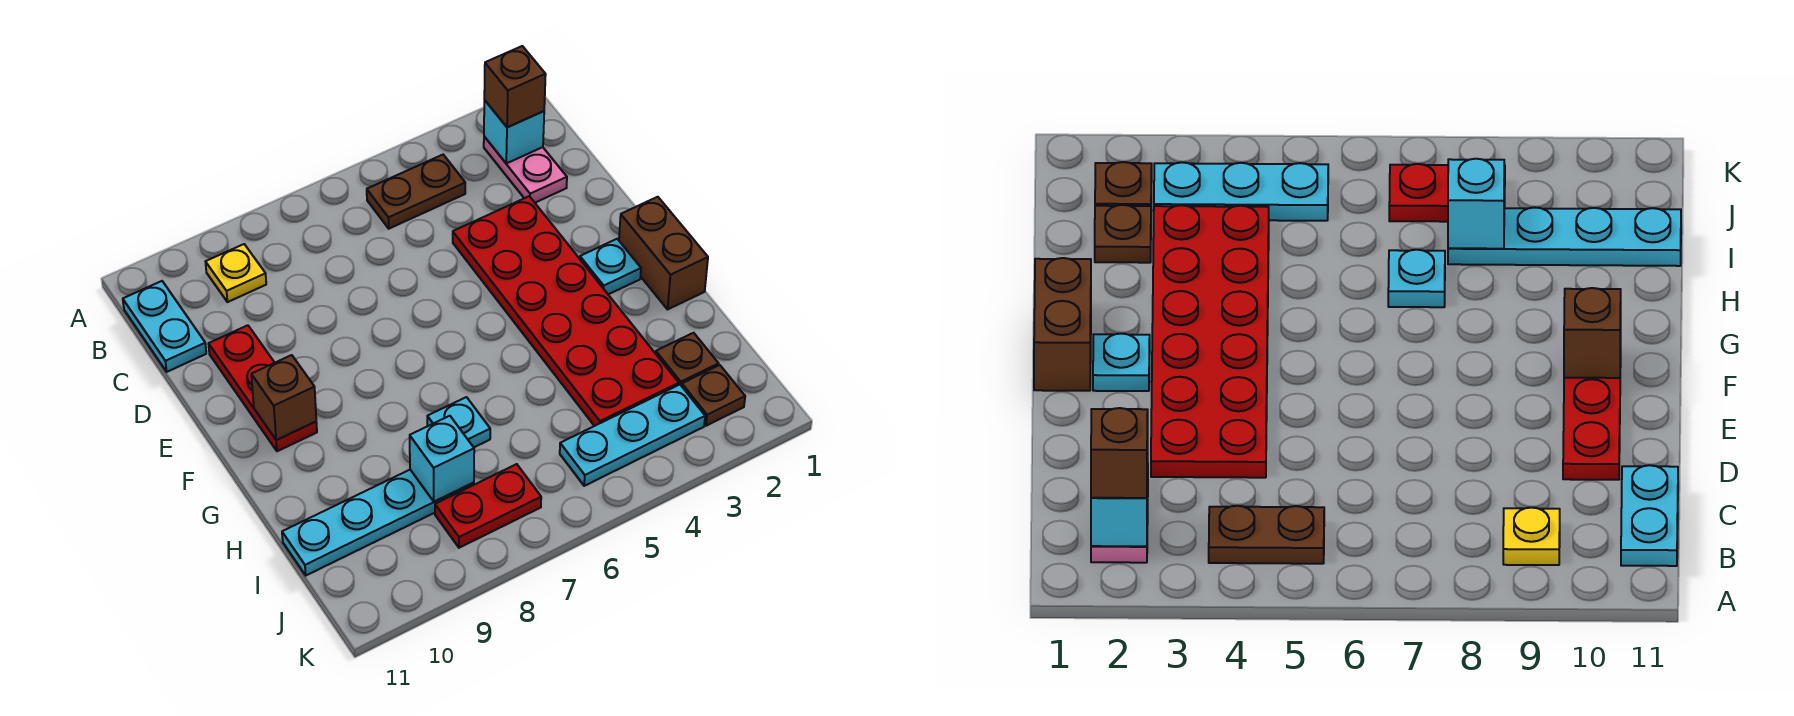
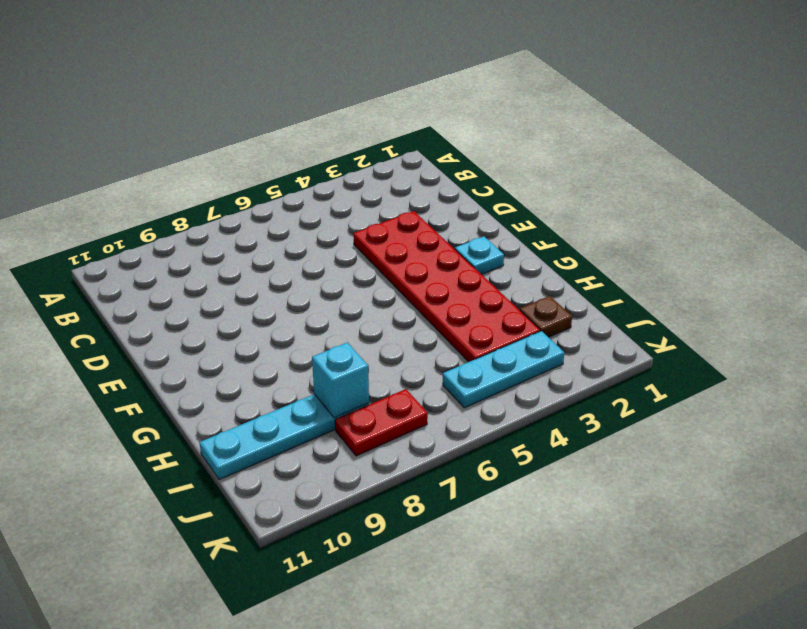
none -> pink 1x2 plate [484,137,567,203]
none -> brown 1x2 plate [367,155,465,229]
none -> yellow 1x1 plate [206,244,266,302]

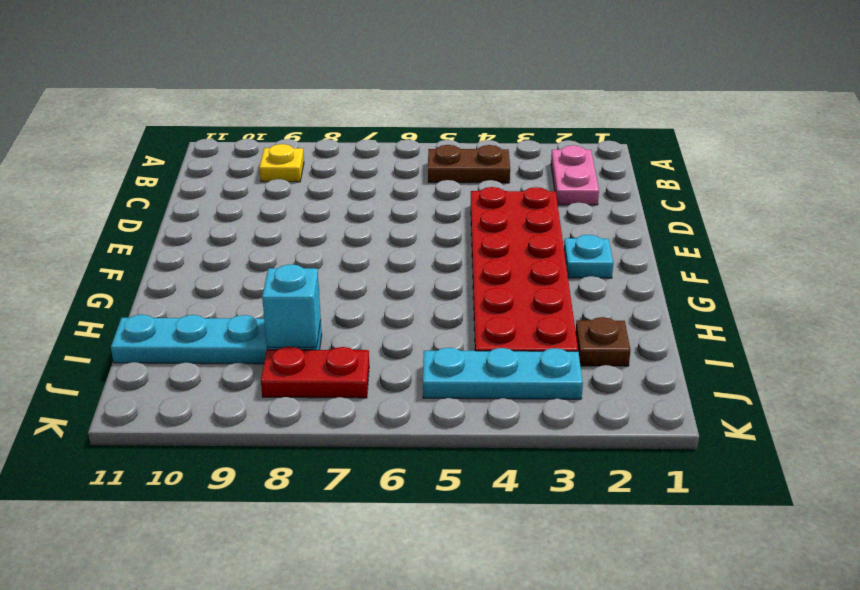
none -> cyan 1x2 plate [123,281,206,372]
none -> red 1x3 plate [209,325,317,451]
none -> brown 1x2 brick [619,197,708,309]

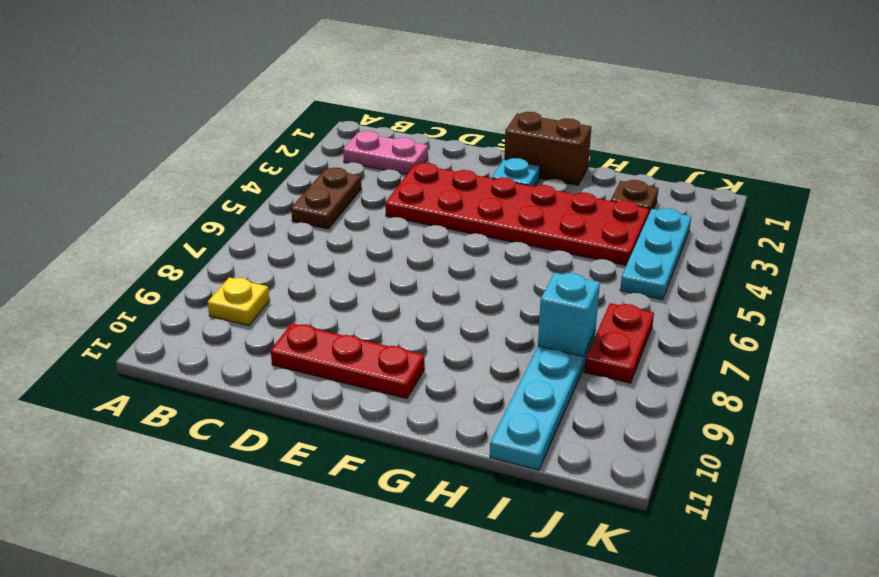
none -> cyan 1x2 plate [123,281,206,372]
none -> cyan 1x1 plate [427,397,490,447]
none -> brown 1x1 plate [682,365,745,426]

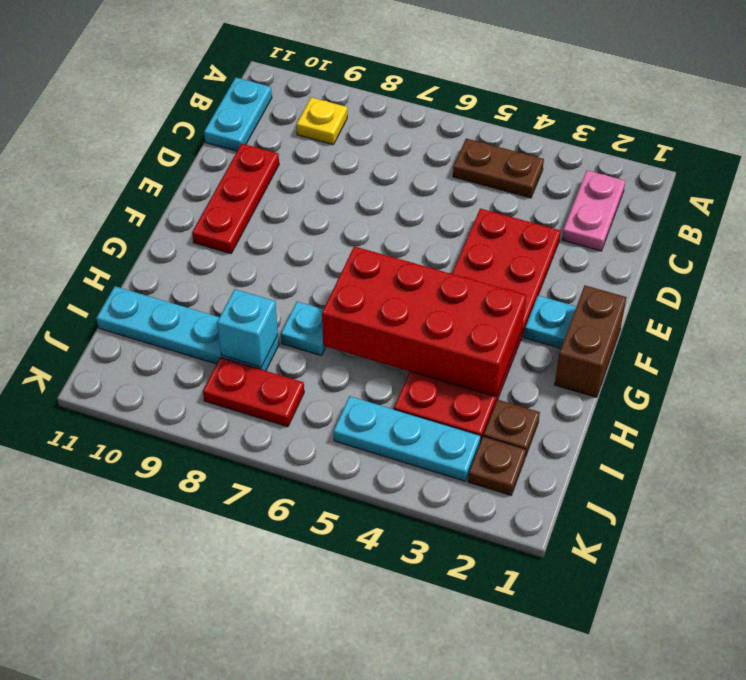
red 2x4 brick [322,246,526,397] -> none
none -> cyan 1x1 brick [484,100,544,163]
none -> brown 1x1 brick [251,355,316,440]
none -> brown 1x1 brick [484,46,546,127]

